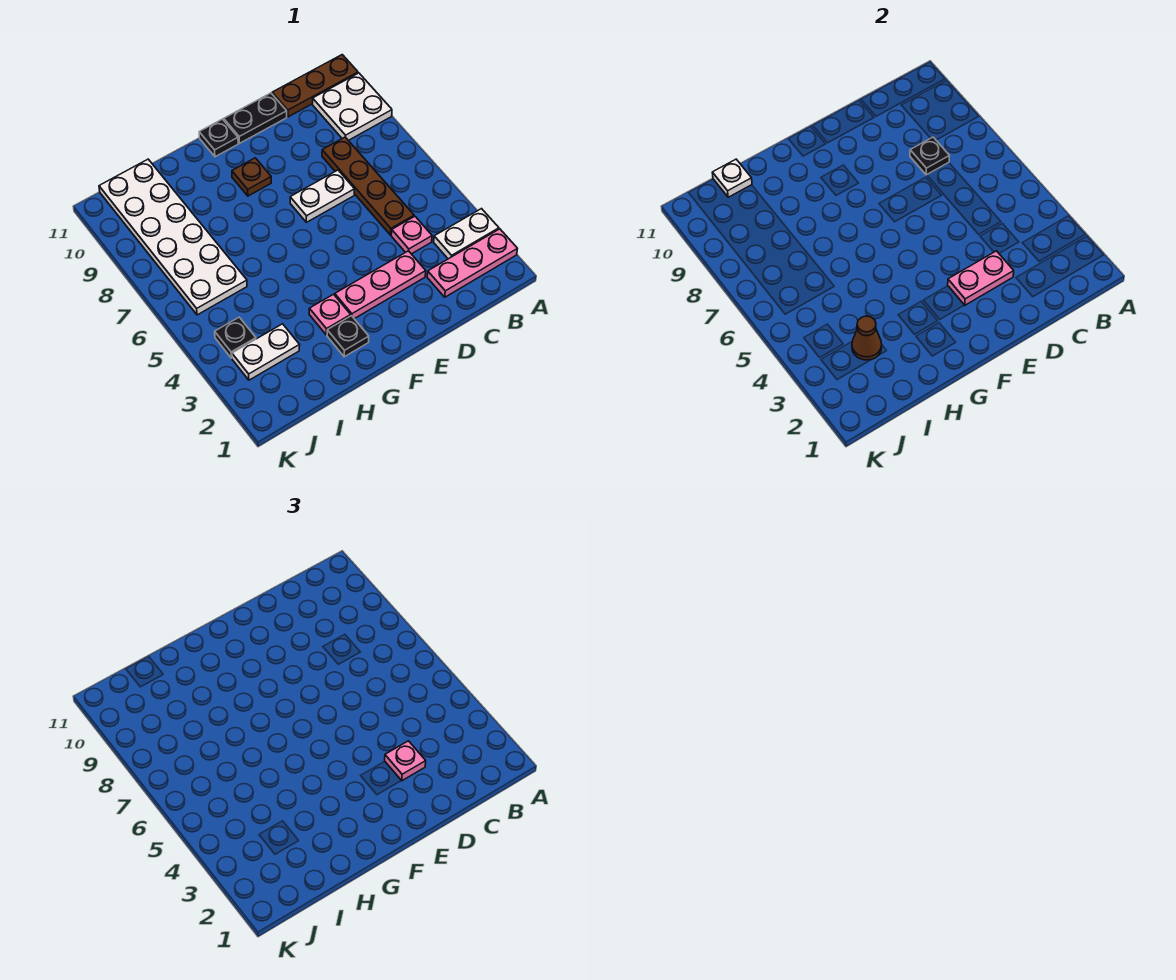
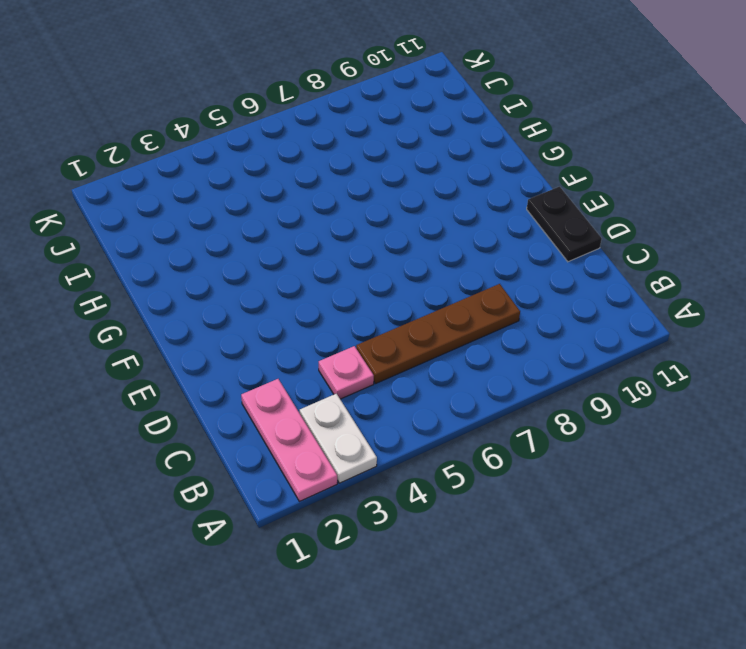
none -> white 2x2 plate [313,73,392,141]
none -> brown 1x3 plate [272,55,358,117]
none -> pink 1x3 plate [335,251,426,319]

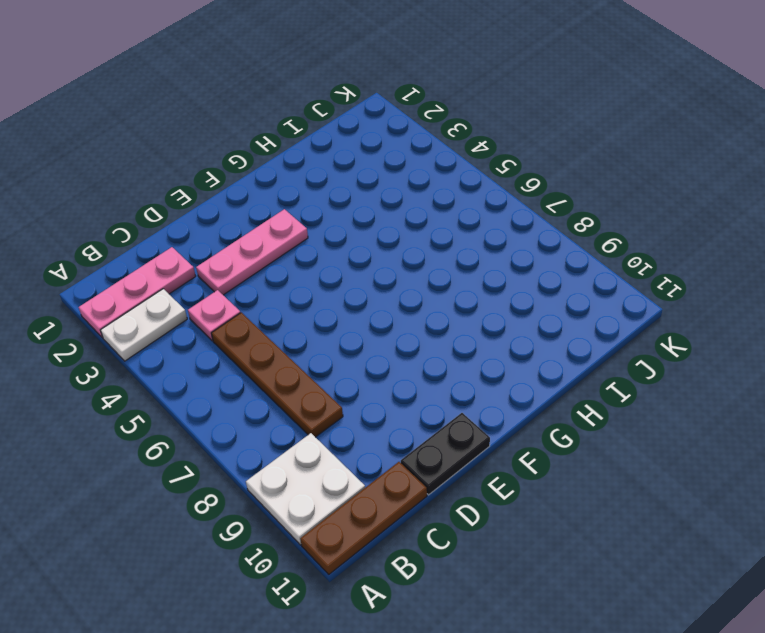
none -> white 1x2 plate [290,170,355,222]
none -> brown 1x1 plate [232,158,271,196]
none -> black 1x1 plate [199,119,238,157]

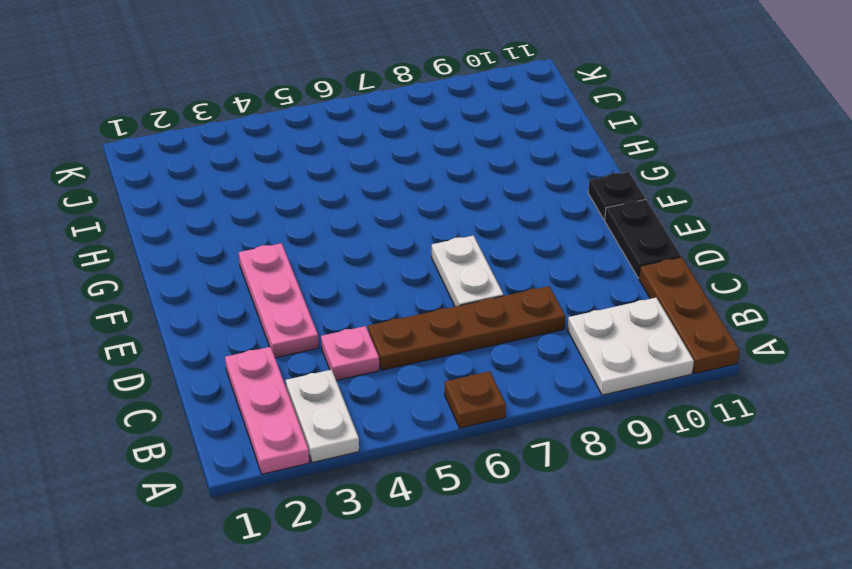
brown 1x1 plate [445,371,506,428] -> brown 1x1 plate moved to [232,158,271,196]
none -> black 1x1 plate [327,316,369,357]
none -> pink 1x1 plate [309,294,351,335]
none -> white 1x2 plate [232,324,300,380]

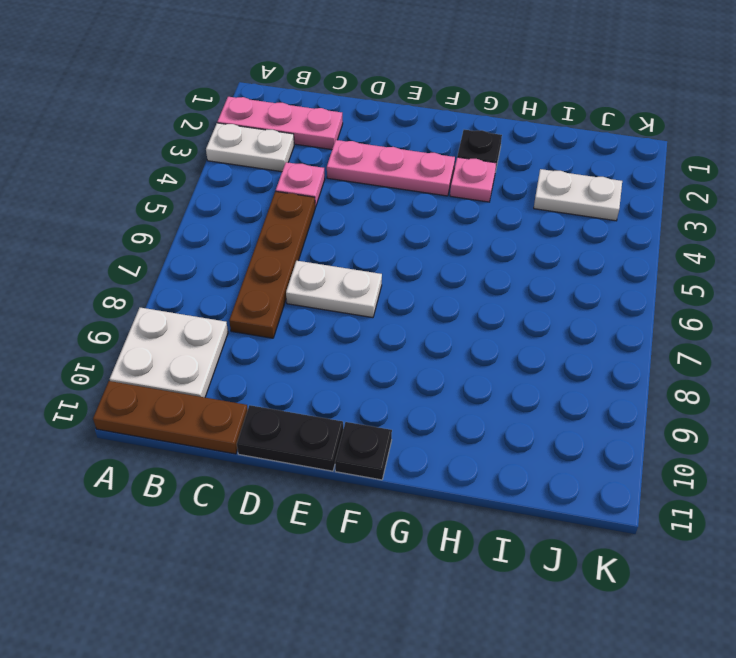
none -> brown 1x1 plate [232,158,271,196]
none -> white 2x6 plate [99,159,247,315]
none -> black 1x1 plate [215,317,256,358]

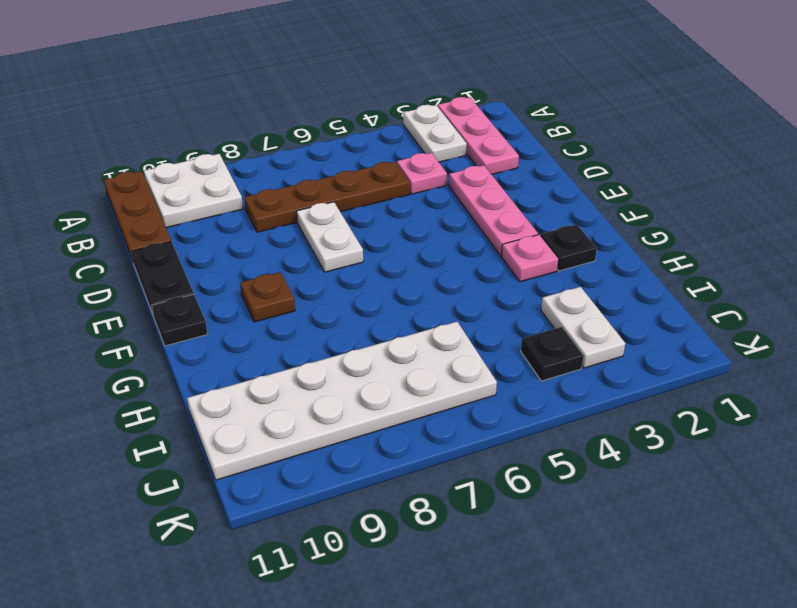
none -> black 1x1 plate [910,137,949,175]
none -> pink 1x2 plate [948,251,1014,305]
none -> brown 1x1 cone [852,316,882,360]

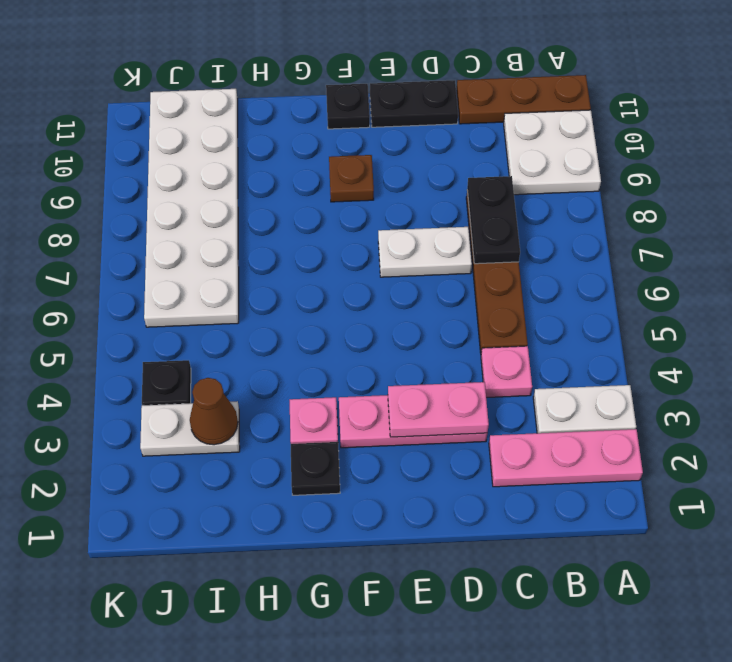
black 1x2 plate [467,176,520,264] -> black 1x1 plate [910,137,949,175]
none -> white 1x1 plate [712,159,752,197]
none -> pink 1x1 plate [385,741,426,781]

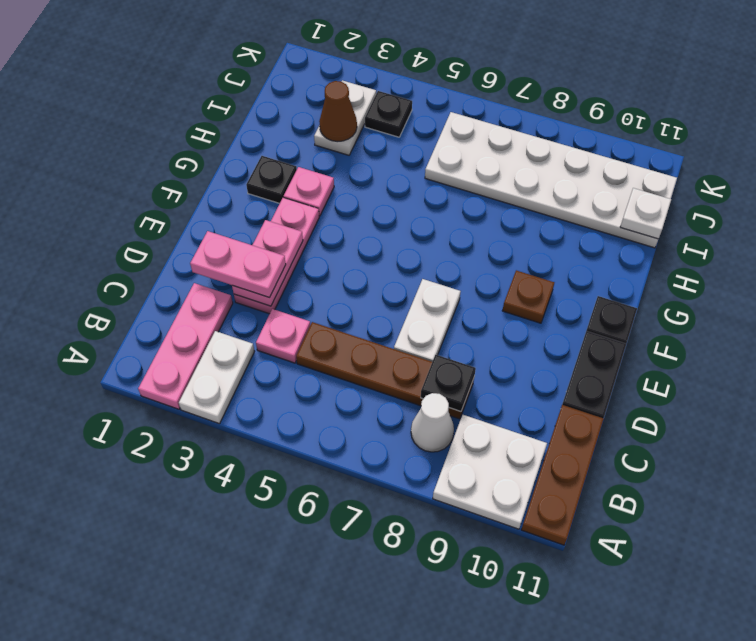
white 1x1 cone [411,393,454,452] -> none
pink 1x2 plate [190,231,286,298] -> pink 1x1 plate [385,741,426,781]

